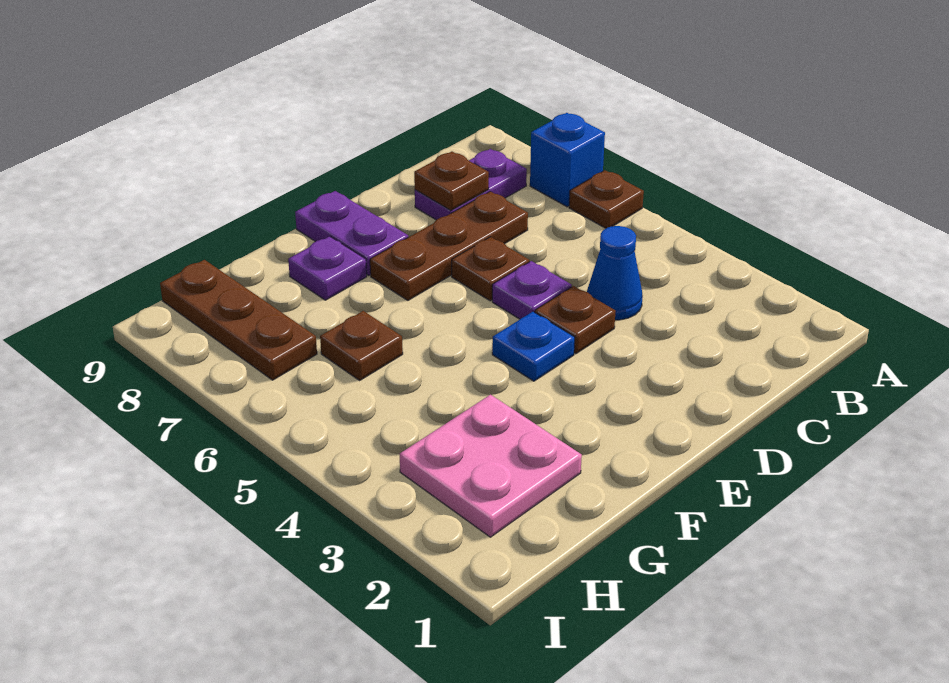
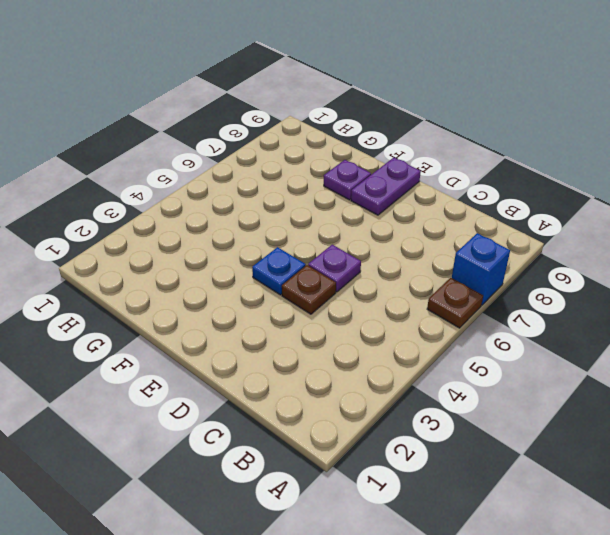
none -> purple 1x2 plate [415,149,527,220]
none -> blue 1x1 cone [587,226,643,320]
none -> brown 1x3 plate [370,191,528,300]

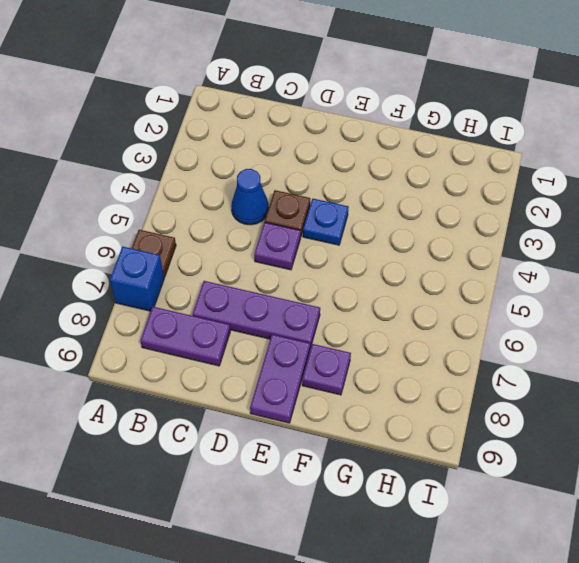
purple 1x3 plate [193,281,320,349] -> brown 1x3 plate [370,191,528,300]
none -> brown 1x1 plate [452,237,529,301]
none -> pink 2x2 plate [400,395,582,537]
none -> brown 1x1 plate [320,311,403,380]

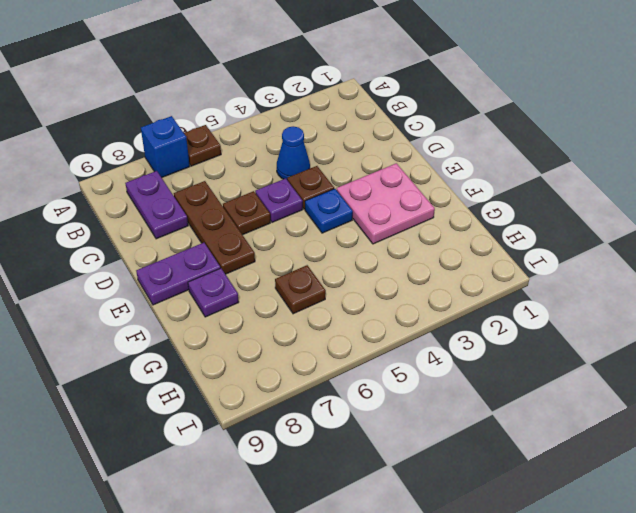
pink 2x2 plate [337,163,435,244] -> pink 2x2 plate moved to [400,395,582,537]
none -> brown 1x3 plate [160,260,317,380]
none -> brown 1x1 plate [414,152,489,210]

